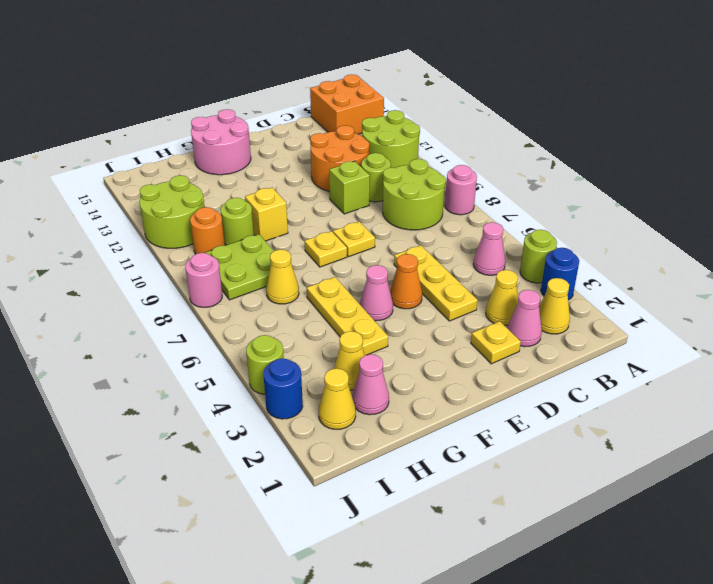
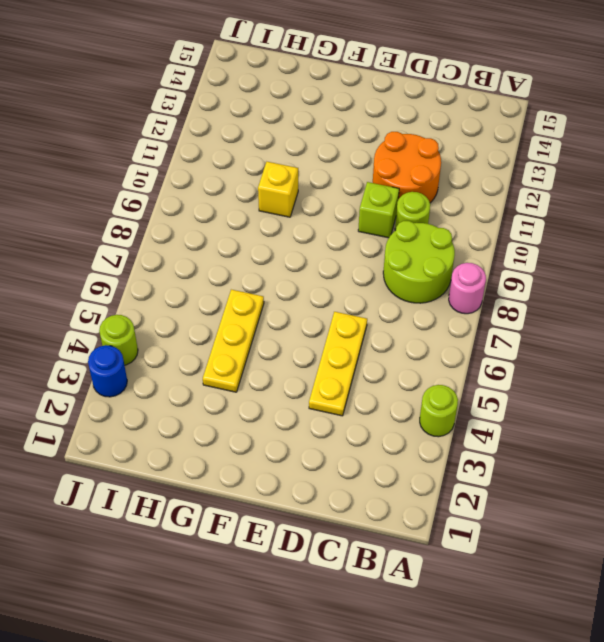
none -> blue 1x1 round brick [541,248,579,300]
none -> lime 2x2 round brick [362,110,420,168]
none -> orange 2x2 brick [310,74,384,134]
none -> yellow 1x1 cone [539,278,570,334]

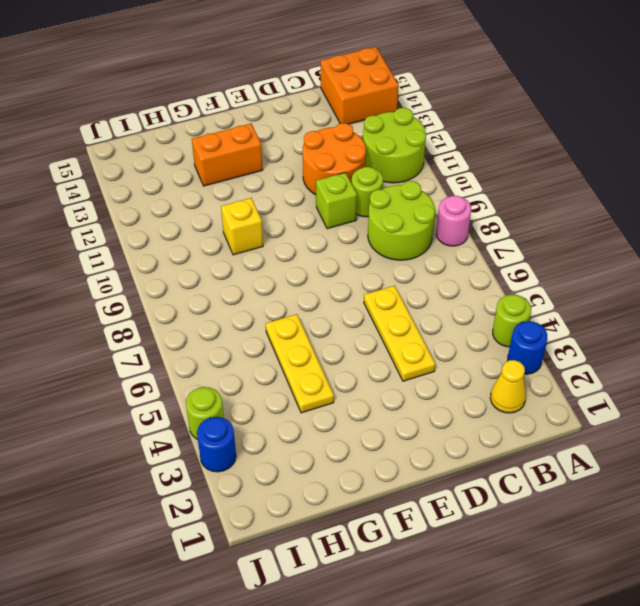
orange 1x2 brick [192,124,263,186] -> none
none -> pink 1x1 cone [473,222,505,275]
none -> pink 1x1 cone [508,290,542,347]
none -> yellow 1x1 cone [486,270,518,325]
none -> yellow 1x1 plate [471,321,521,364]

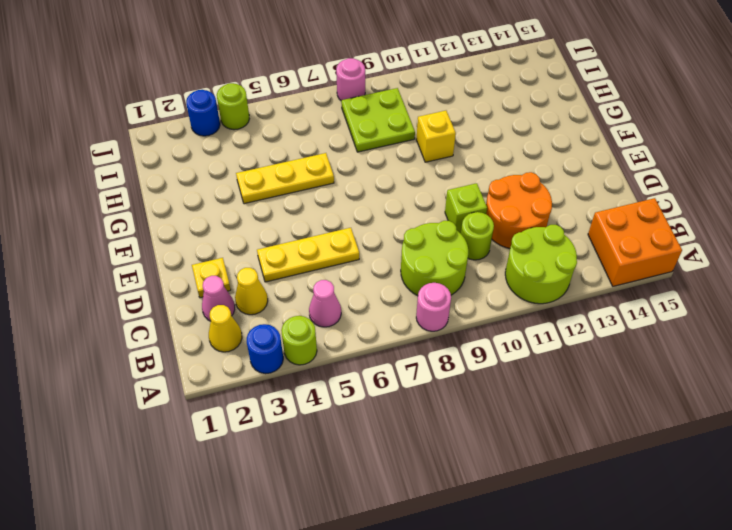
none -> orange 1x1 cone [390,254,422,309]
none -> yellow 1x1 plate [333,222,375,257]
none -> pink 1x1 cone [360,265,393,321]
none -> yellow 1x1 plate [305,231,347,267]

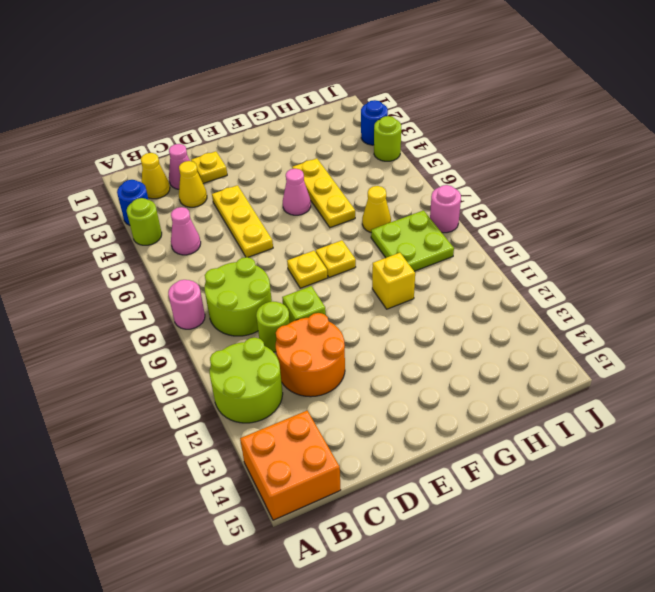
none -> orange 1x1 cone [390,254,422,309]
none -> pink 2x2 round brick [191,109,251,175]
none -> pink 1x1 cone [352,354,389,415]
none -> yellow 1x1 cone [334,331,365,390]

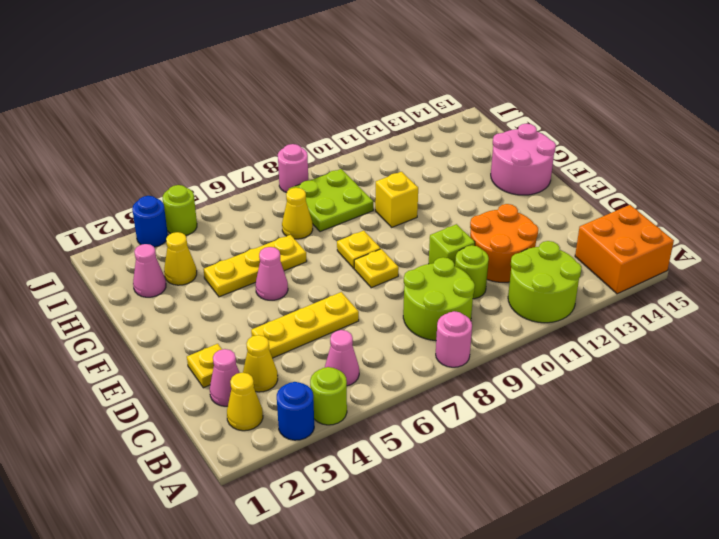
none -> orange 1x1 cone [390,254,422,309]
none -> lime 1x1 round brick [221,198,254,245]
none -> yellow 1x1 cone [319,368,356,429]
none -> orange 1x1 round brick [190,207,225,254]

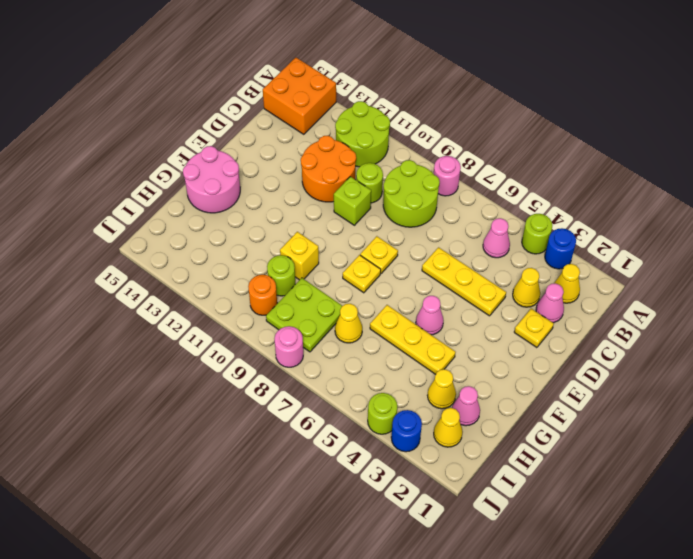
none -> orange 1x1 cone [390,254,422,309]
none -> lime 2x2 round brick [139,175,204,248]

